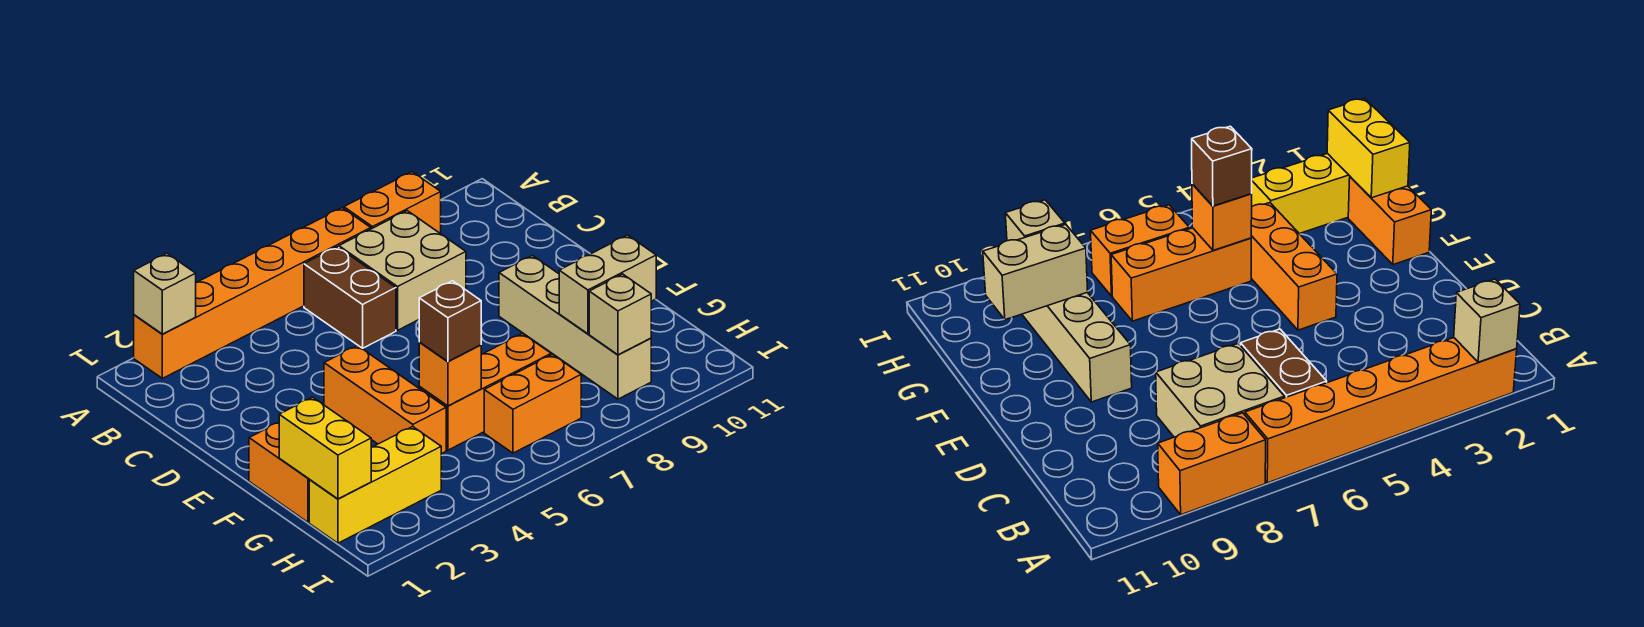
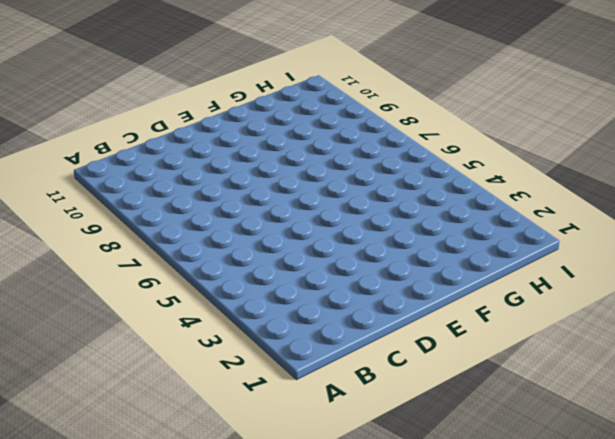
none -> orange 1x6 brick [134,208,371,378]
none -> orange 1x2 brick [344,172,441,234]
none -> brown 1x2 brick [304,247,396,348]

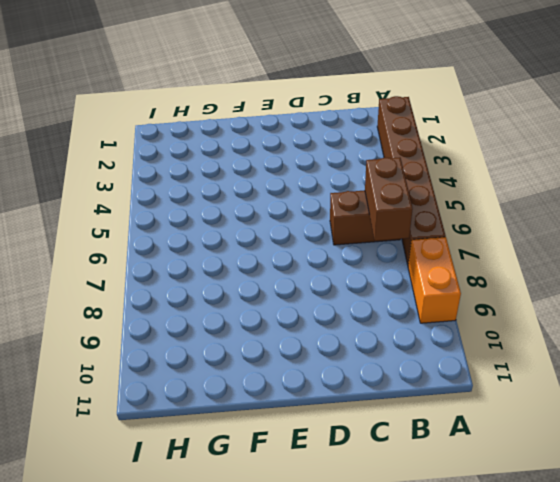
brown 1x6 brick [377,96,446,265] -> orange 1x6 brick [134,208,371,378]
brown 1x2 brick [365,157,413,241] -> none
none -> tan 2x2 brick [339,211,466,330]
none -> orange 1x3 brick [324,346,446,454]
none -> tan 1x4 brick [499,256,651,399]

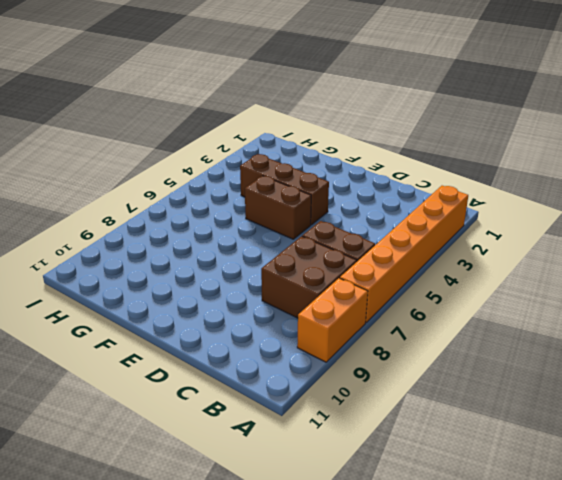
brown 2x2 brick [261,236,357,318] -> tan 2x2 brick [339,211,466,330]
brown 1x3 brick [240,154,329,225] -> orange 1x3 brick [324,346,446,454]
brown 1x2 brick [245,176,311,239] -> none
none -> tan 1x4 brick [499,256,651,399]
none -> orange 1x2 brick [249,423,309,522]
none -> orange 1x3 brick [419,334,551,450]

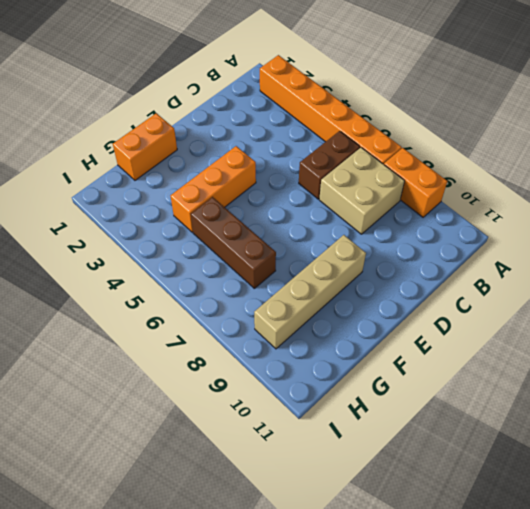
brown 1x3 brick [191,197,276,288] -> orange 1x3 brick [419,334,551,450]
none -> yellow 1x3 brick [309,427,441,543]
none -> orange 1x2 brick [484,354,581,453]
none -> tan 1x1 brick [134,254,196,334]

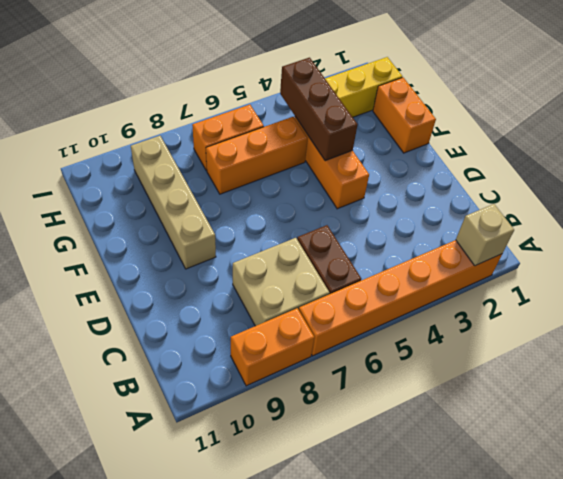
brown 1x3 brick [280,58,358,161] -> none
none -> yellow 1x2 brick [279,397,371,499]
none -> orange 1x1 brick [419,342,481,406]
none -> tan 1x2 brick [559,235,656,334]

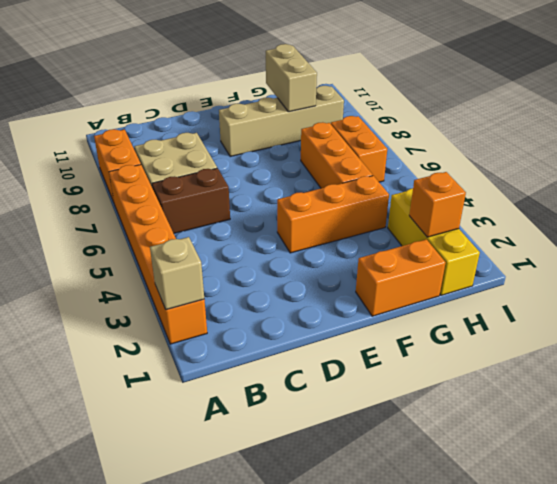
orange 1x1 brick [409,172,466,237] -> orange 1x1 brick moved to [419,342,481,406]
none -> yellow 1x2 brick [279,397,371,499]
none -> tan 1x1 brick [589,274,651,355]
none -> brown 1x1 brick [419,281,481,361]

